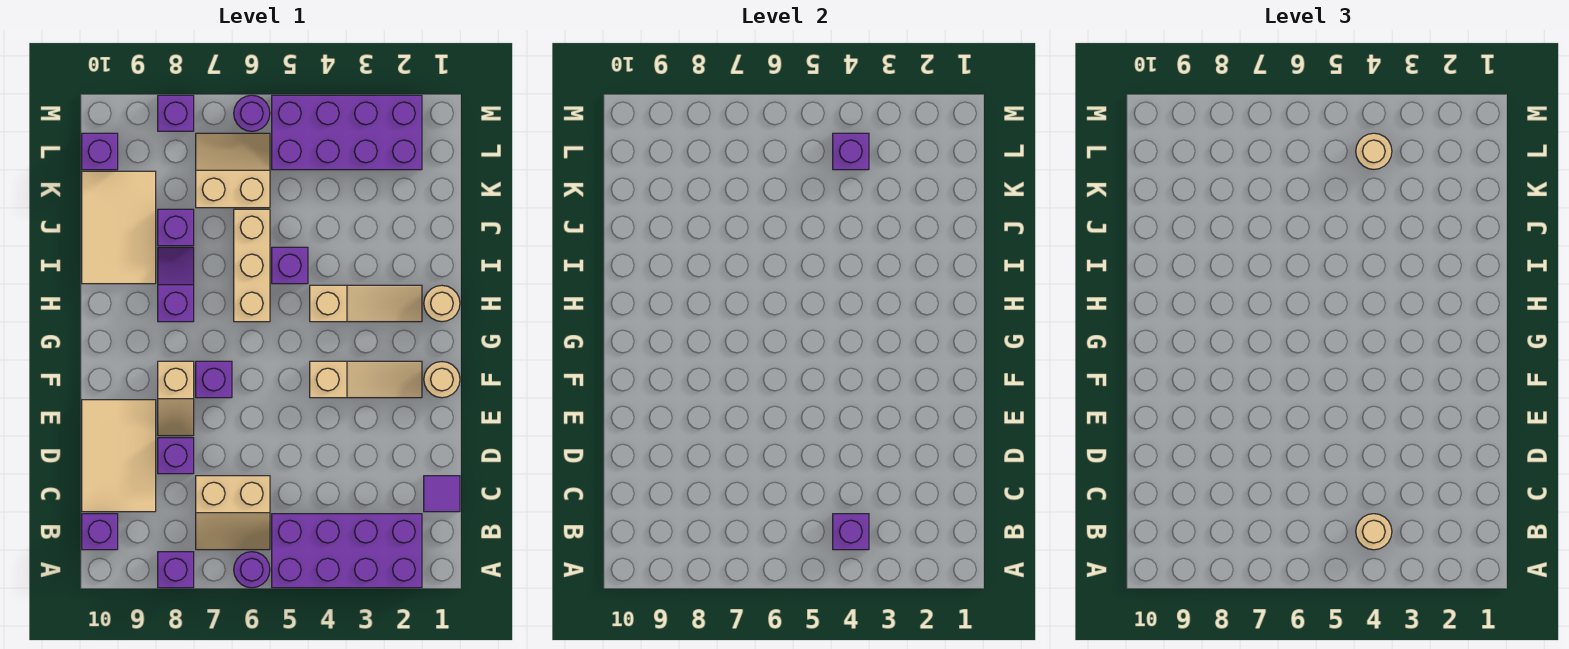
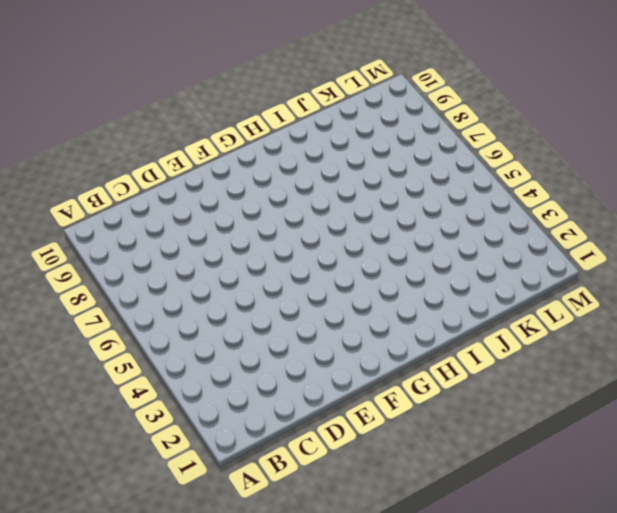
none -> purple 2x4 brick [272,514,422,588]
none -> purple 1x1 round brick [234,552,270,588]
none -> purple 1x1 brick [158,552,194,588]

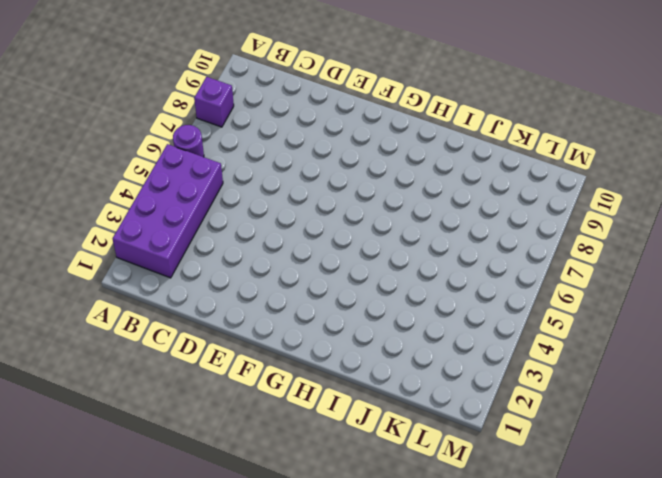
none -> tan 2x2 slope [196,476,270,550]
none -> purple 1x1 brick [82,514,118,550]
none -> purple 1x1 tile [424,476,460,512]

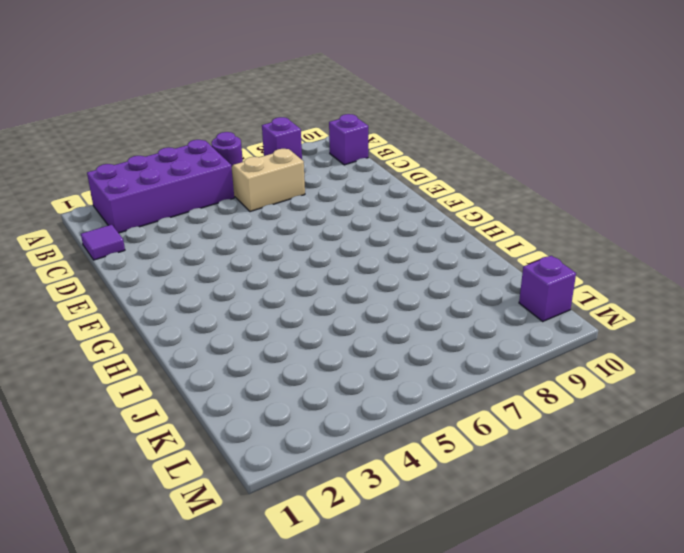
none -> tan 2x3 tile [82,400,156,512]
none -> purple 1x1 brick [158,438,194,474]
none -> tan 1x2 slope [158,361,194,436]

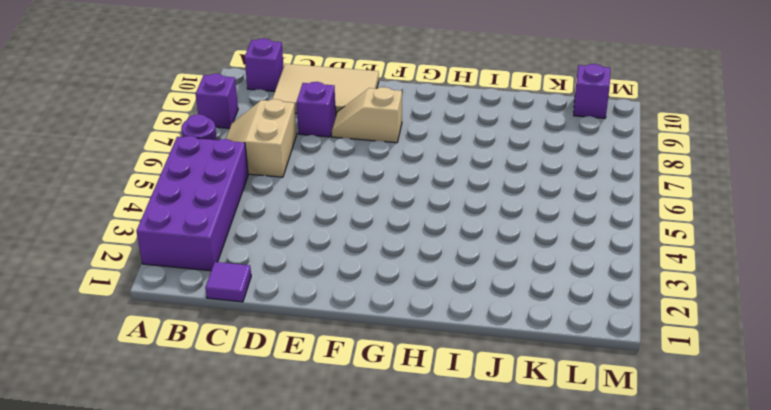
none -> tan 1x1 round brick [424,362,460,398]
none -> tan 1x3 slope [310,361,422,398]
none -> purple 1x1 brick [196,361,232,398]

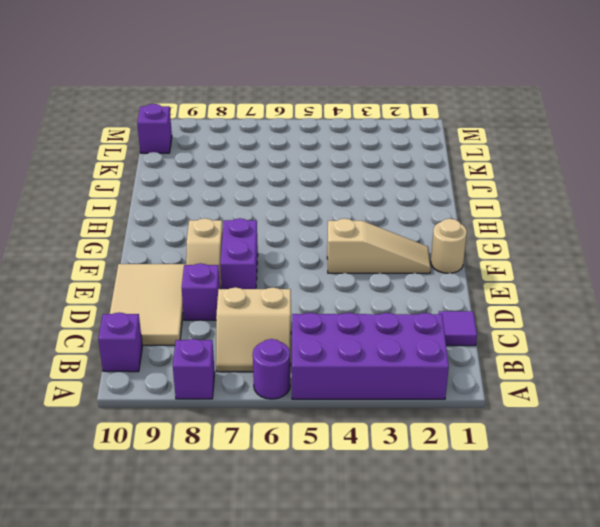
purple 1x2 brick [220,218,258,289] -> purple 1x1 brick [196,361,232,398]
none -> tan 1x1 round brick [424,285,460,322]
none -> tan 1x3 slope [310,285,422,322]
none -> tan 1x3 brick [234,209,270,322]

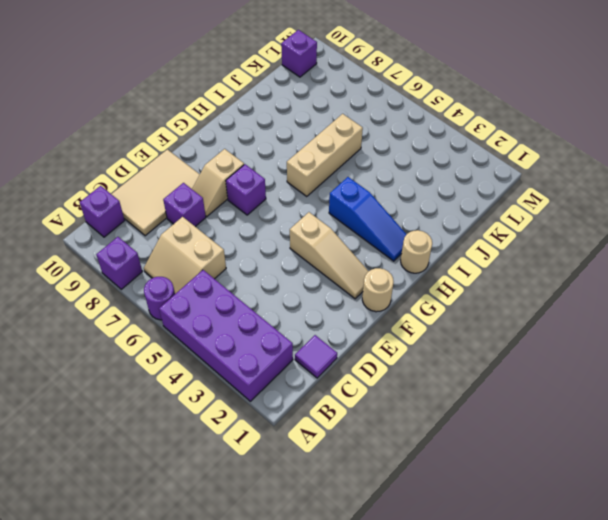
blue 1x3 slope [329,177,407,261] -> tan 1x3 slope [310,285,422,322]
none -> purple 1x2 slope [158,247,194,322]
none -> purple 1x1 brick [272,247,308,284]
none -> tan 2x3 tile [82,171,156,284]

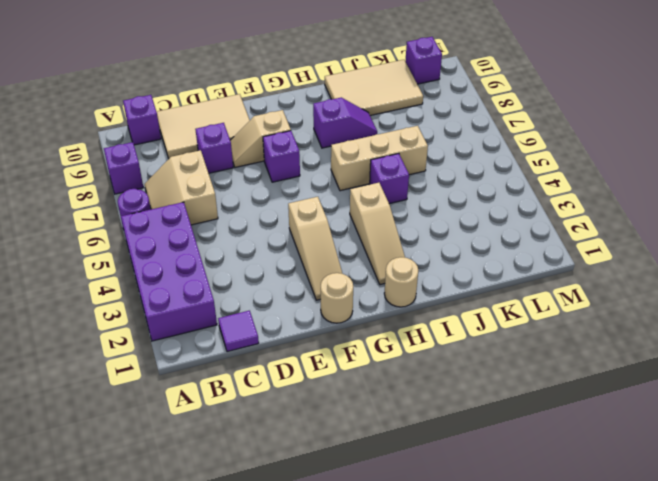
none -> purple 1x1 brick [158,209,194,246]
none -> tan 2x2 slope [196,133,270,208]
none -> purple 2x4 brick [272,95,422,170]

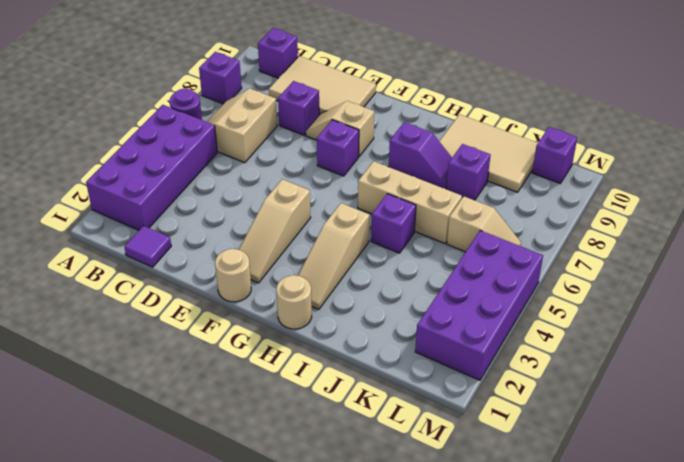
tan 1x2 slope [447,196,521,252] -> tan 2x2 slope [196,133,270,208]
none -> purple 1x1 round brick [234,95,270,131]
none -> purple 1x1 brick [158,95,194,131]
none -> purple 1x1 brick [833,514,869,550]

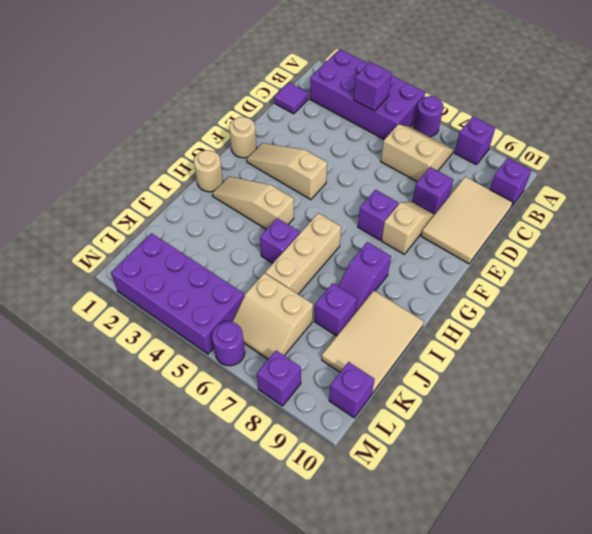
none -> purple 1x1 brick [833,133,869,170]
none -> tan 1x1 round brick [1356,514,1392,550]
none -> tan 1x1 round brick [1356,133,1392,169]

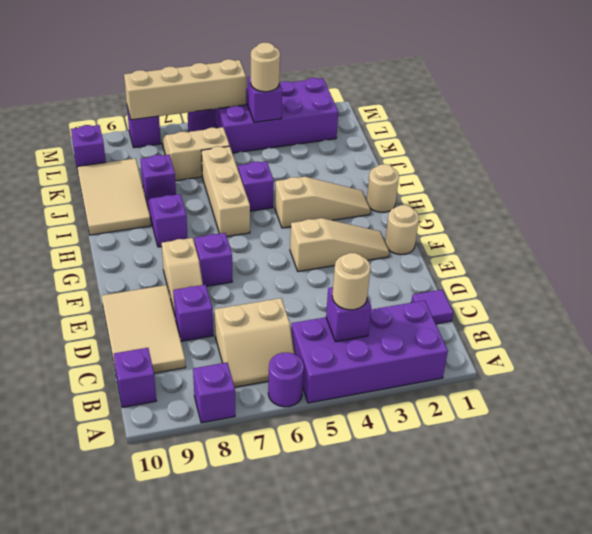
tan 1x4 brick [124,59,246,120] -> none

